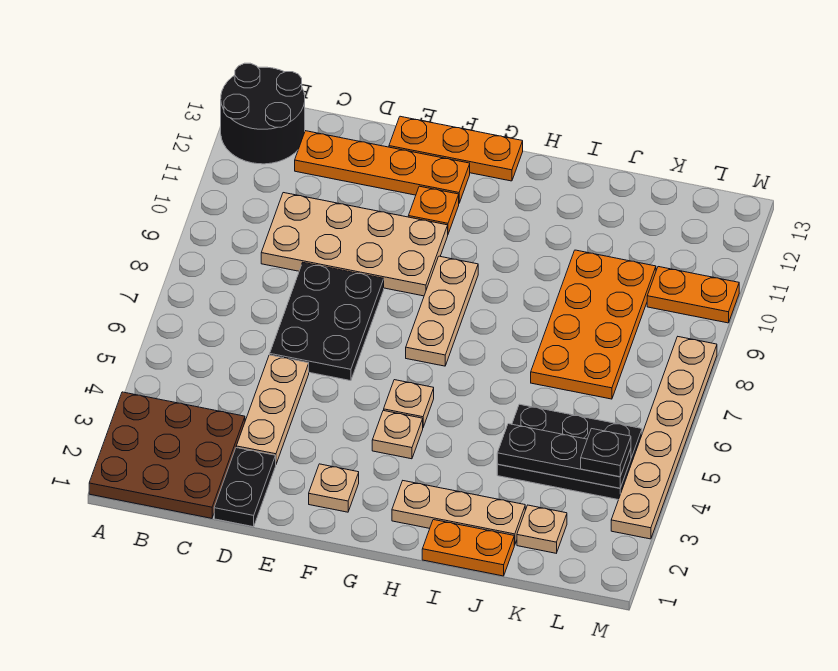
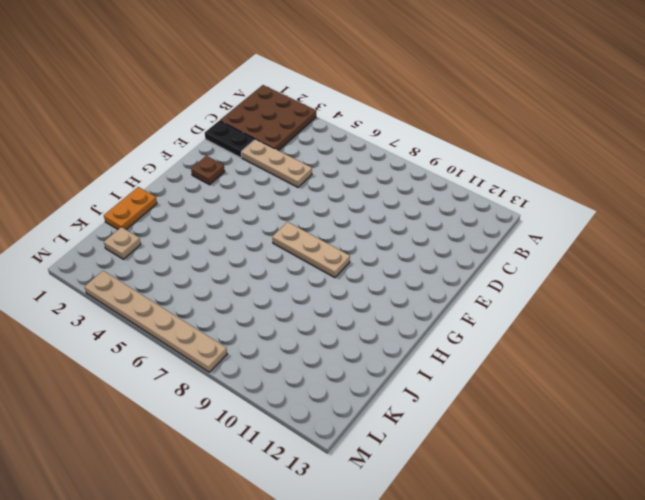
brown 1x1 plate [191,156,225,185] -> tan 1x1 plate [309,464,359,512]
none -> black 2x2 round brick [221,63,305,164]
none -> tan 2x4 plate [261,193,448,296]
none -> orange 1x4 plate [295,131,470,203]

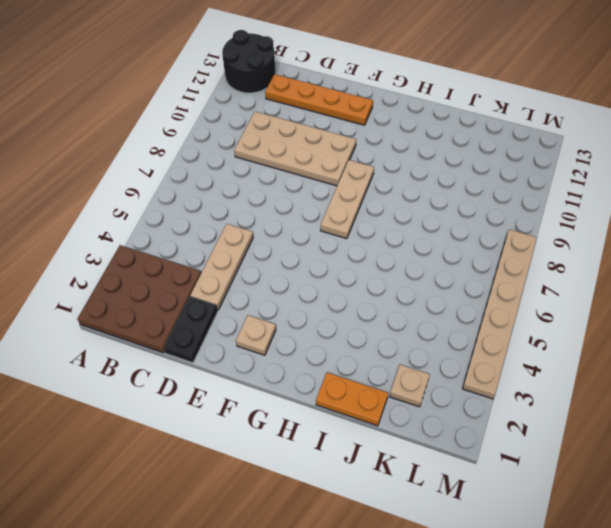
none -> black 2x3 plate [270,263,384,381]
none -> orange 1x3 plate [389,116,523,181]
none -> orange 1x1 plate [408,186,459,234]

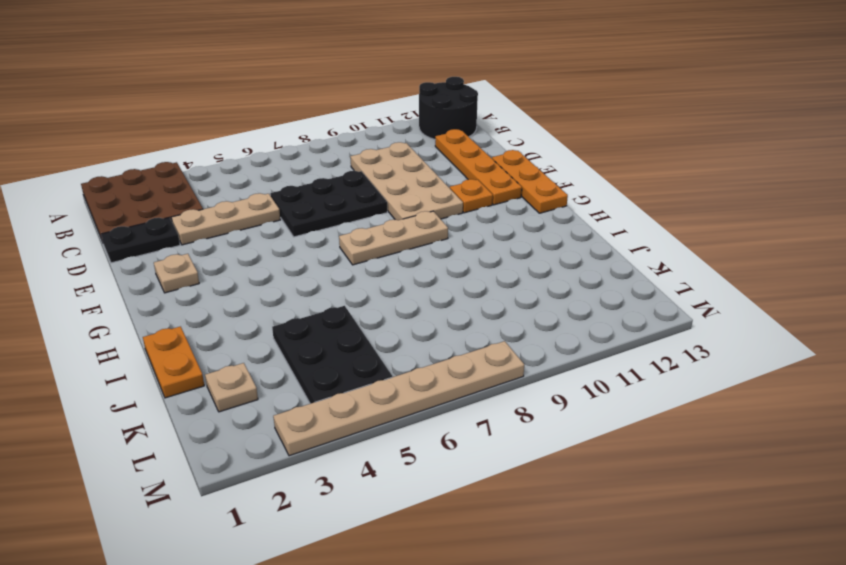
none -> tan 1x1 plate [372,410,423,459]
none -> tan 1x1 plate [384,380,434,427]
none -> tan 1x3 plate [392,481,525,545]

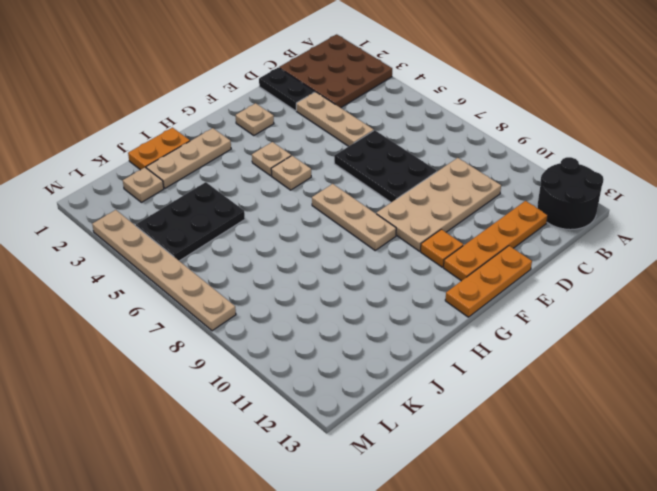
none -> orange 2x4 plate [531,250,656,399]
none -> orange 1x2 plate [647,267,739,323]
none -> black 1x3 plate [497,424,631,488]

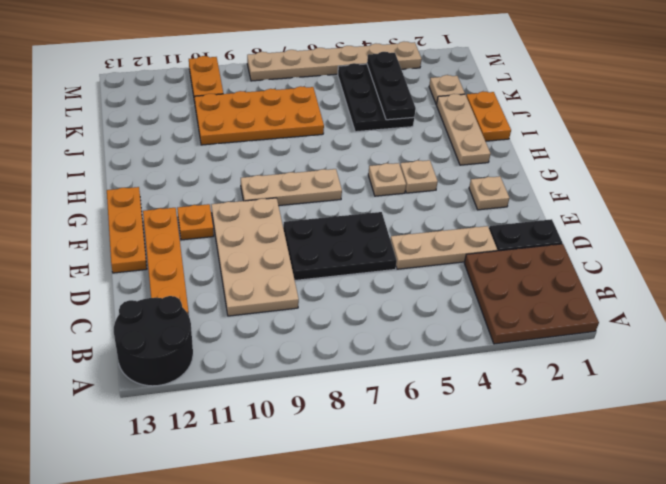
none -> black 1x1 plate [581,429,631,477]

